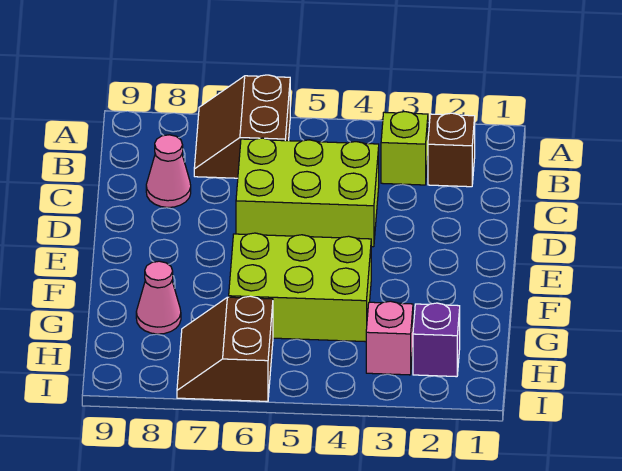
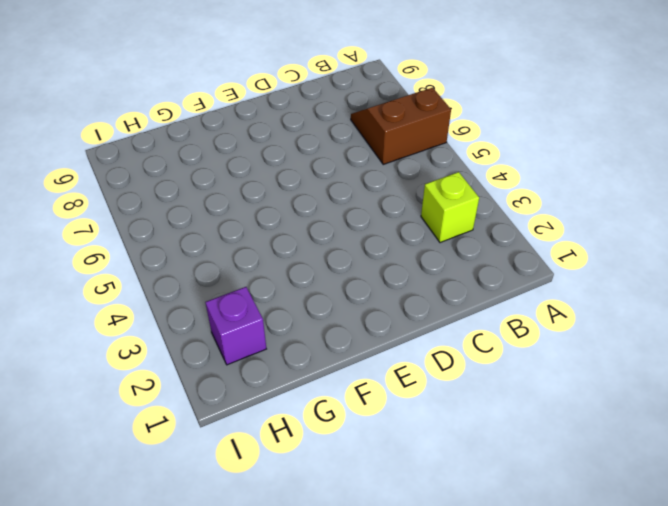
none -> brown 1x1 brick [428,113,475,187]
none -> lime 2x3 brick [236,138,379,247]

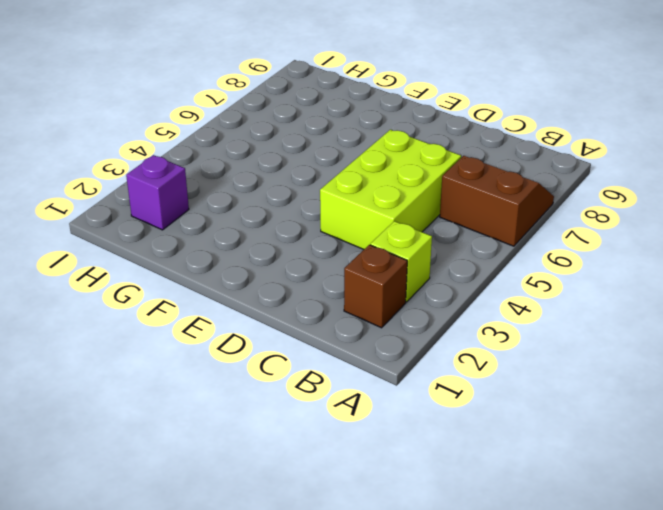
none -> pink 1x1 cone [146,135,191,207]
none -> lime 2x3 brick [229,233,371,342]

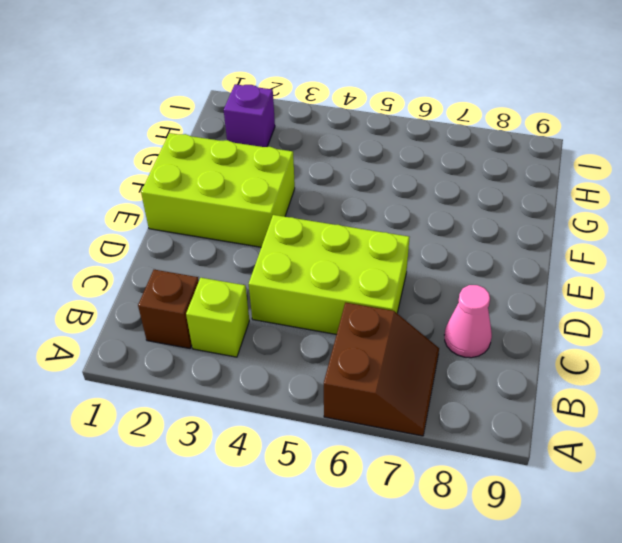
lime 2x3 brick [141,133,295,247] -> lime 2x3 brick moved to [229,233,371,342]
none -> pink 1x1 cone [136,261,181,334]
none -> pink 1x1 brick [366,301,413,375]

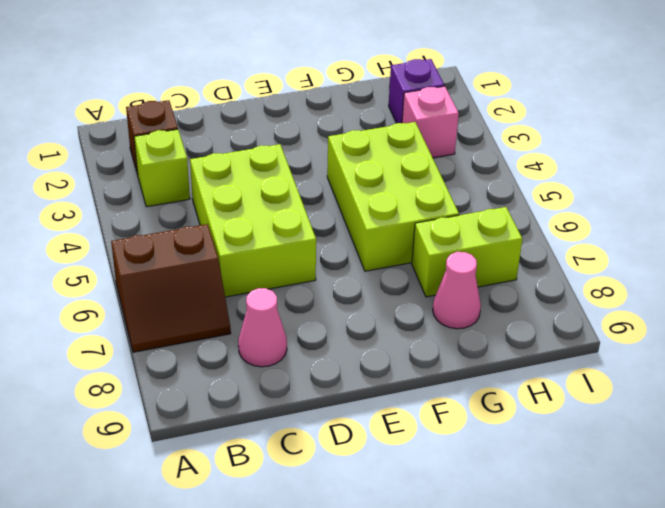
lime 1x2 brick [412,207,522,297] -> brown 2x2 slope [177,296,273,401]

